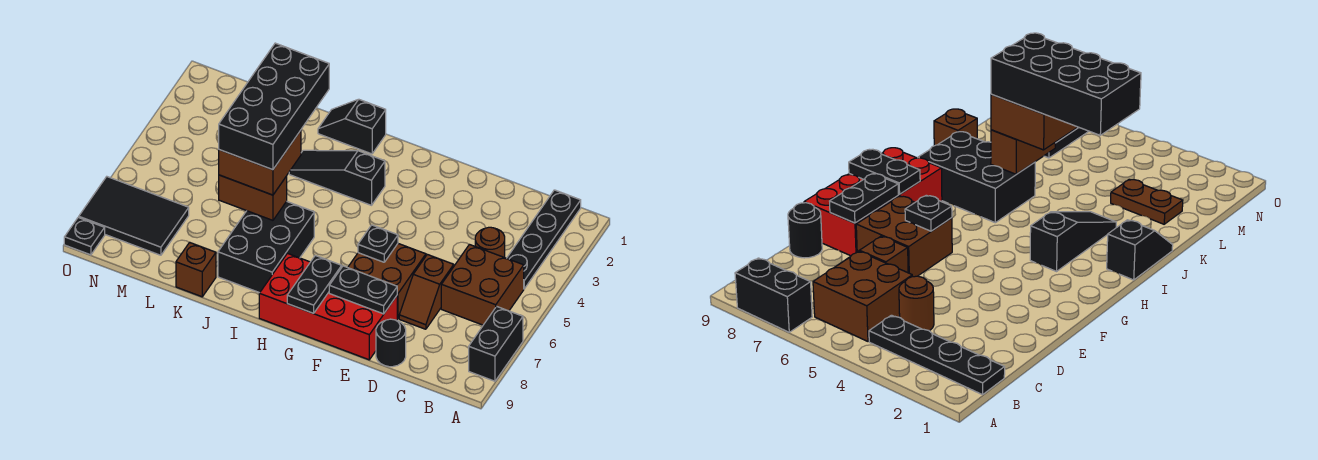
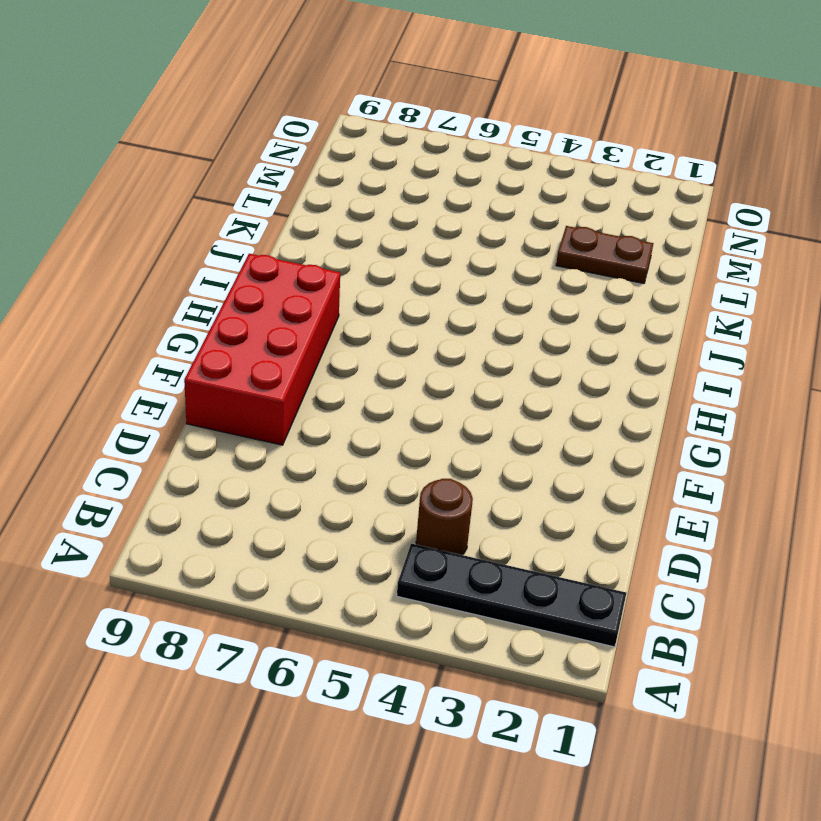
none -> black 1x2 brick [469,306,523,381]
none -> brown 2x2 brick [441,245,524,325]
none -> brown 1x2 slope [399,254,454,329]

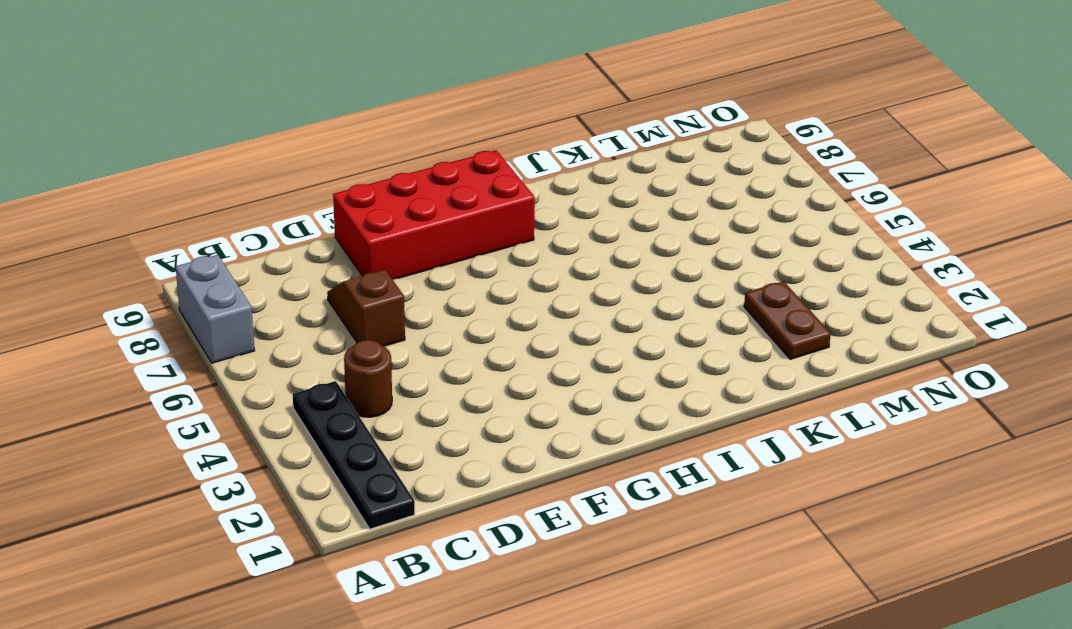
grey 1x2 brick [176,255,255,363] -> black 1x2 brick [469,306,523,381]
none -> brown 2x2 brick [441,245,524,325]
none -> black 1x1 round brick [376,319,406,367]
none -> brown 2x2 brick [348,244,426,319]

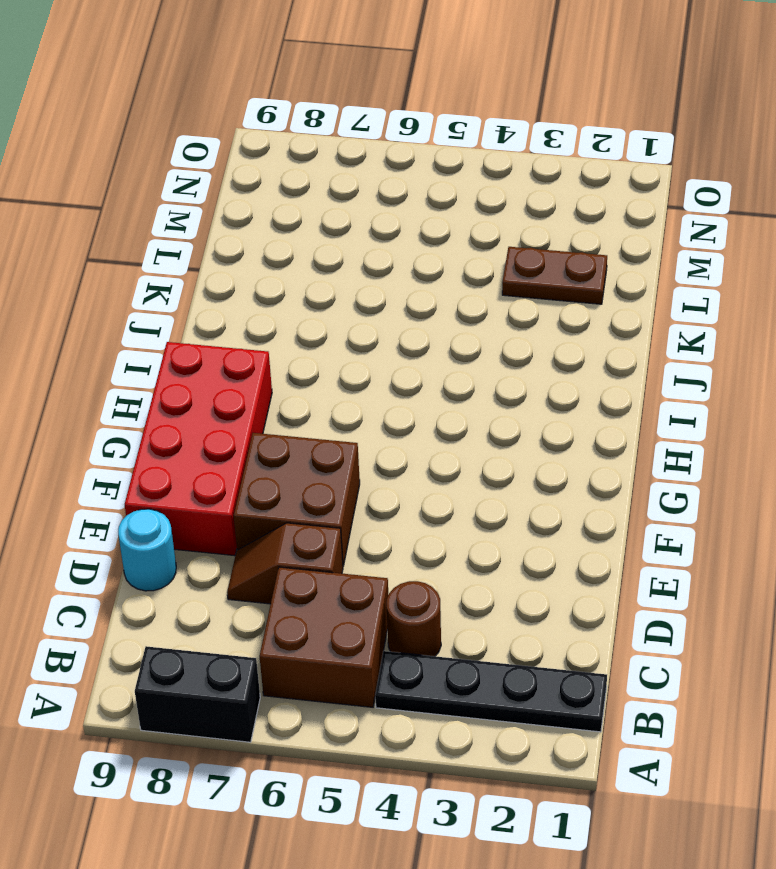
cyan 1x1 round brick [118,509,176,591] -> black 1x1 round brick [376,319,406,367]
none -> black 1x3 slope [289,150,385,205]
none -> black 1x2 slope [318,99,386,154]
none -> black 2x3 brick [218,201,314,293]

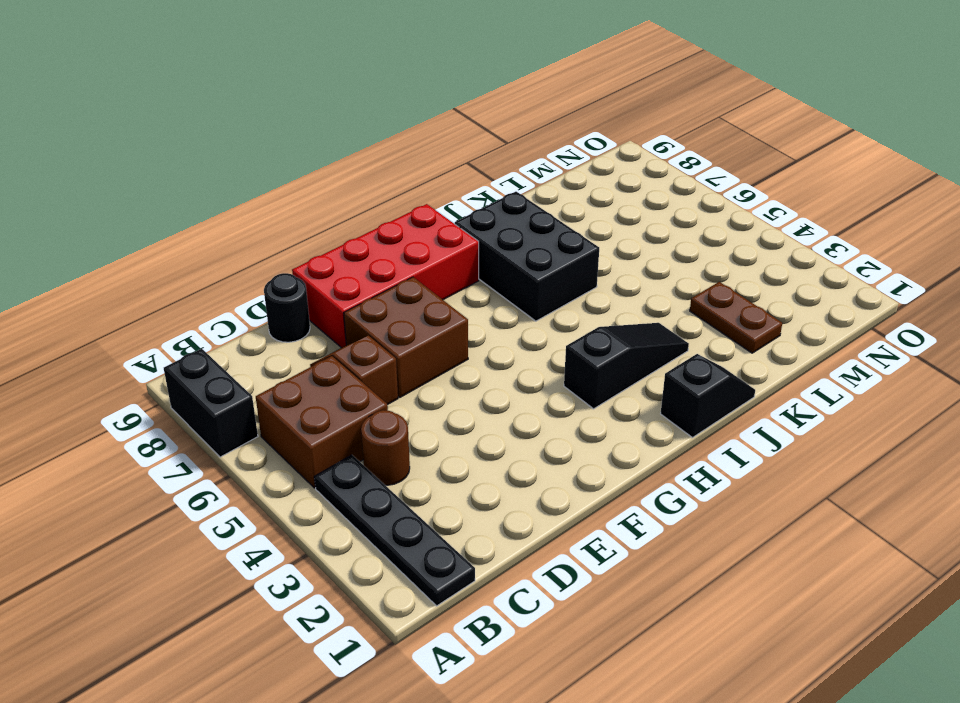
none -> brown 1x1 brick [176,242,216,297]
none -> black 2x3 tile [79,177,189,255]
none -> black 1x1 plate [64,217,105,255]

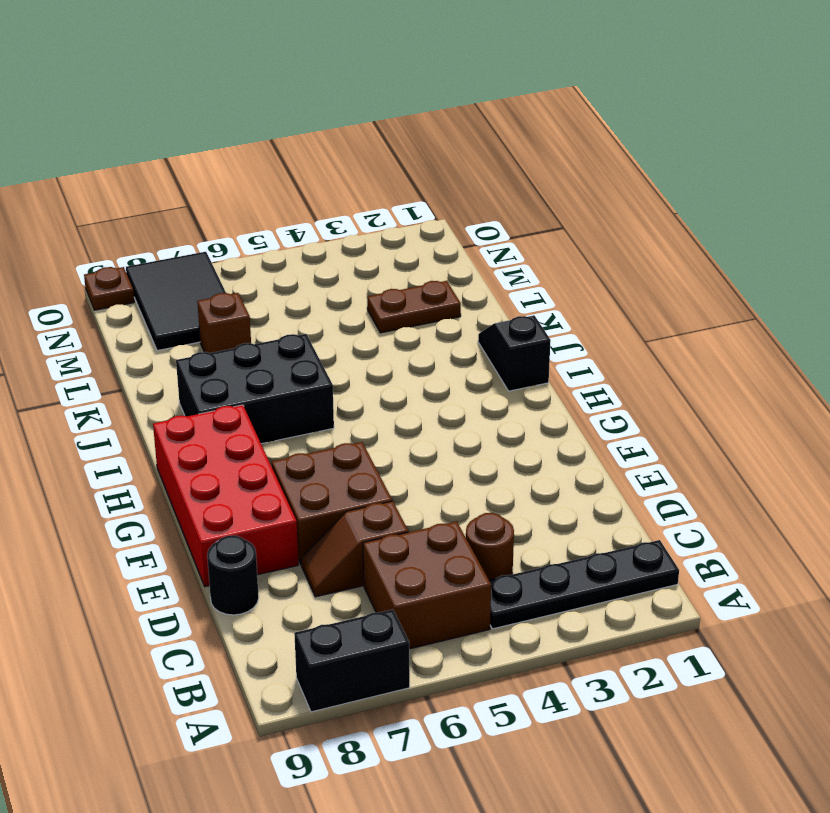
brown 1x1 brick [197,293,251,353] -> brown 1x1 brick moved to [176,242,216,297]
brown 1x1 plate [84,267,134,310] -> black 1x1 plate [64,217,105,255]
none -> black 1x3 slope [289,150,385,205]
none -> black 1x2 plate [329,266,397,314]
none -> black 1x1 plate [358,225,398,262]

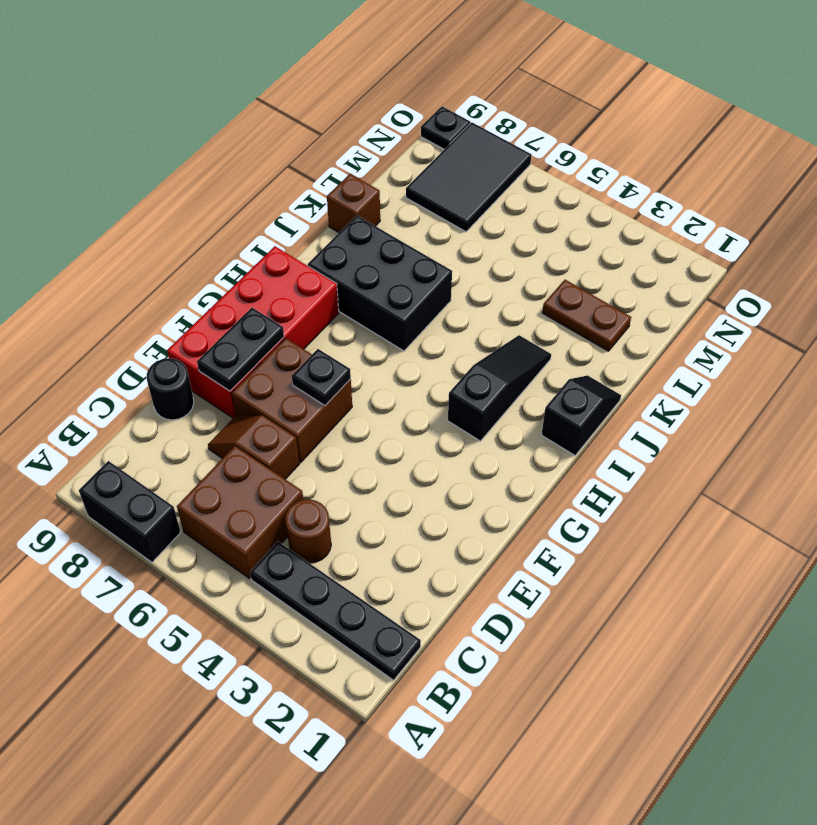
none -> black 1x2 plate [287,255,342,313]
none -> brown 1x2 brick [219,175,287,220]
none -> brown 2x2 brick [219,130,301,195]

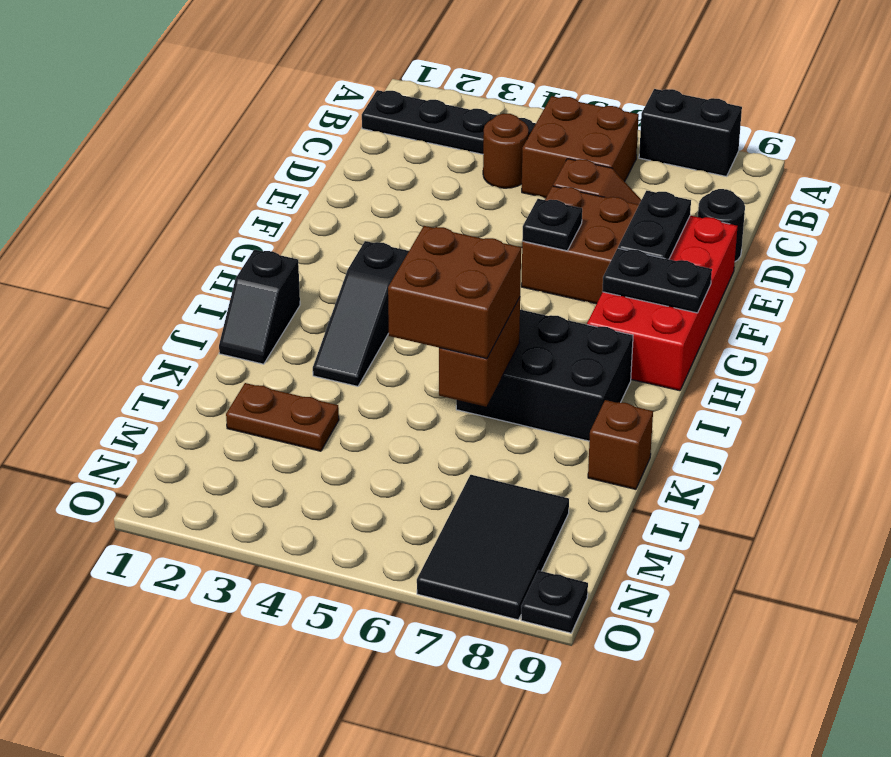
none -> black 2x4 brick [219,43,329,170]

